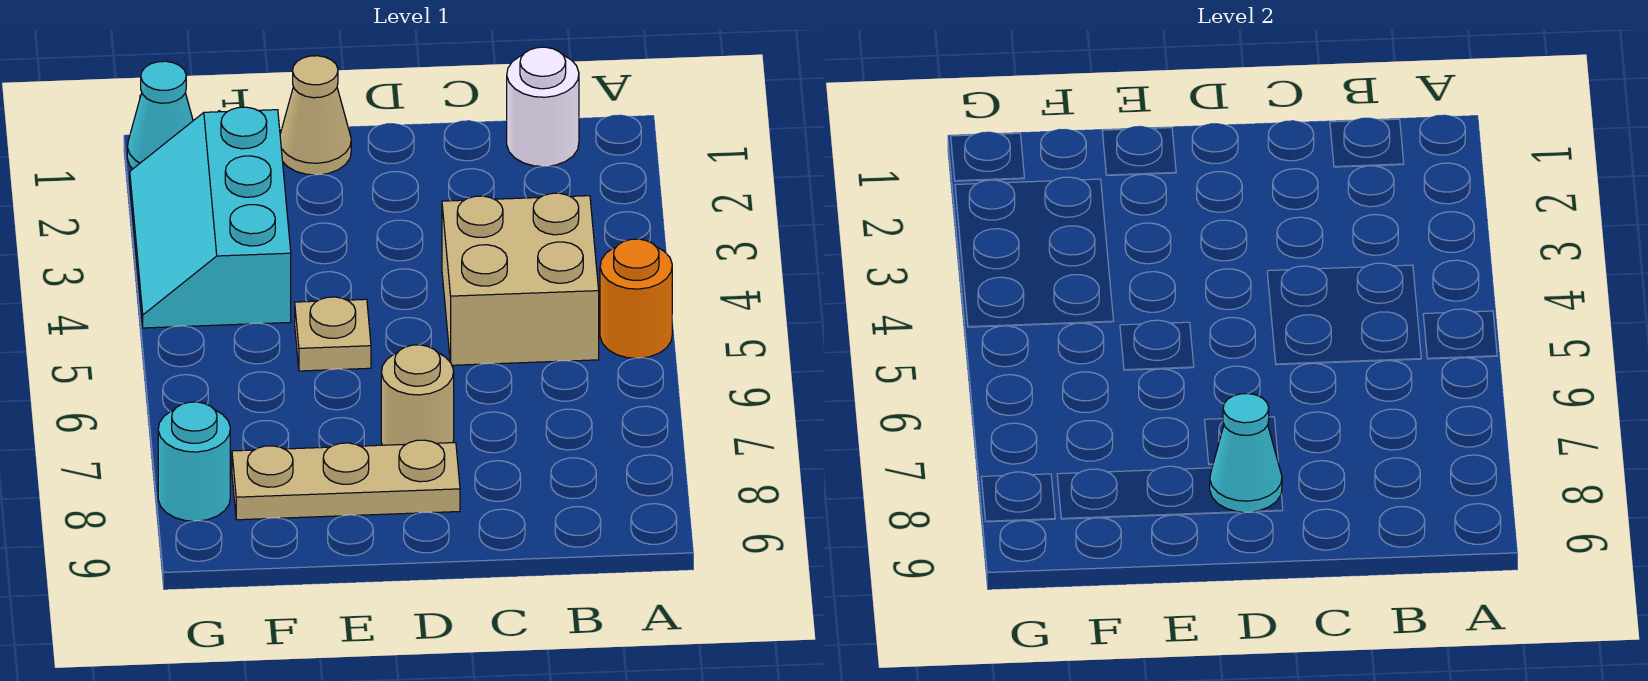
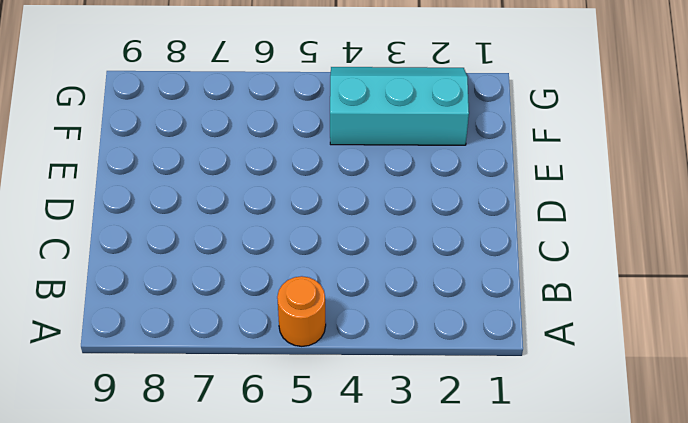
none -> white 1x1 round brick [507,47,579,166]
none -> tan 2x2 brick [442,193,599,365]

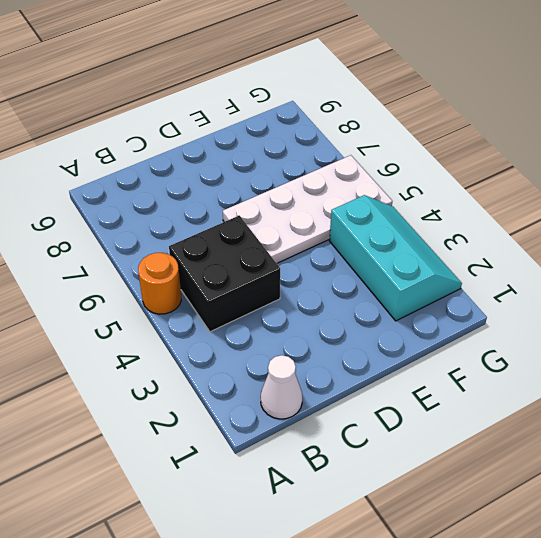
white 1x1 cone [261,355,302,419] -> white 1x1 round brick [507,47,579,166]
black 2x2 brick [169,215,280,332] -> tan 2x2 brick [442,193,599,365]
white 2x4 plate [223,155,392,263] -> tan 1x1 plate [295,297,371,371]
none -> tan 1x1 round brick [381,345,454,445]
none -> tan 1x3 plate [232,440,460,520]

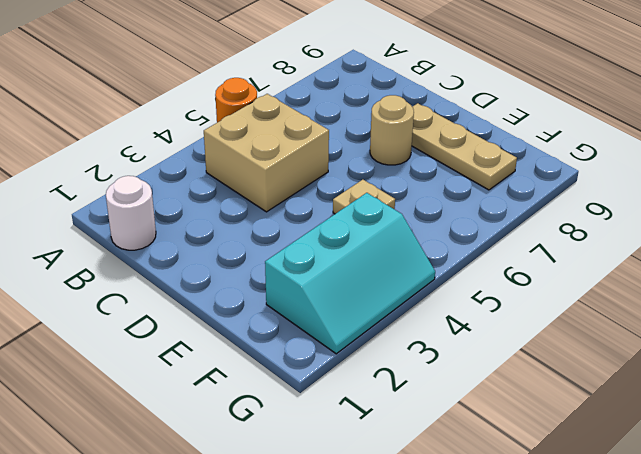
none -> tan 1x1 cone [280,56,351,175]
none -> cyan 1x1 cone [127,61,193,169]

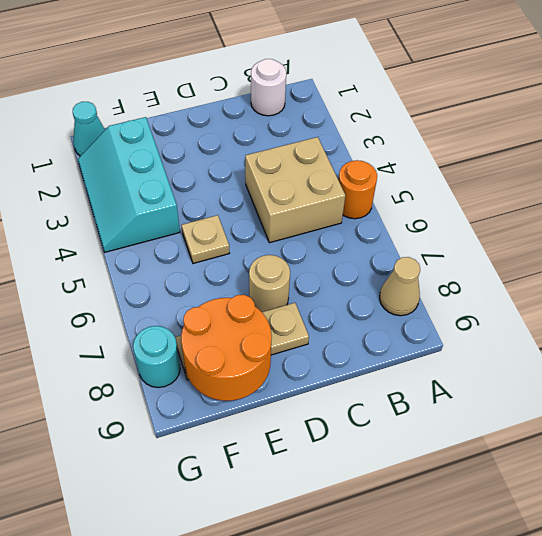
tan 1x1 cone [380,257,420,316] -> tan 1x1 cone moved to [280,56,351,175]
orange 2x2 round brick [181,295,272,401] -> none
none -> cyan 1x1 cone [1210,394,1282,513]

